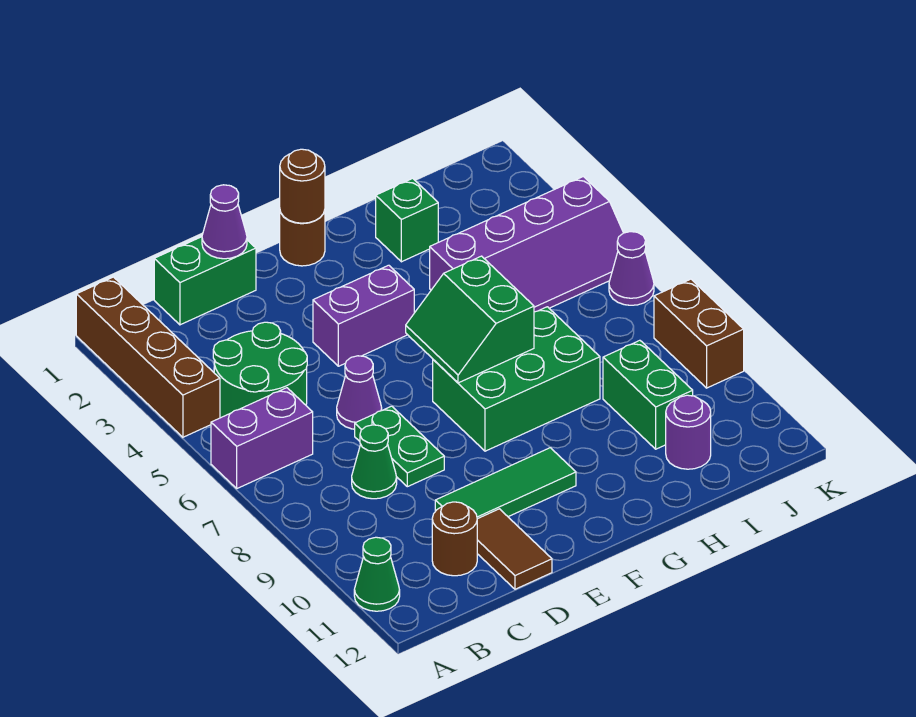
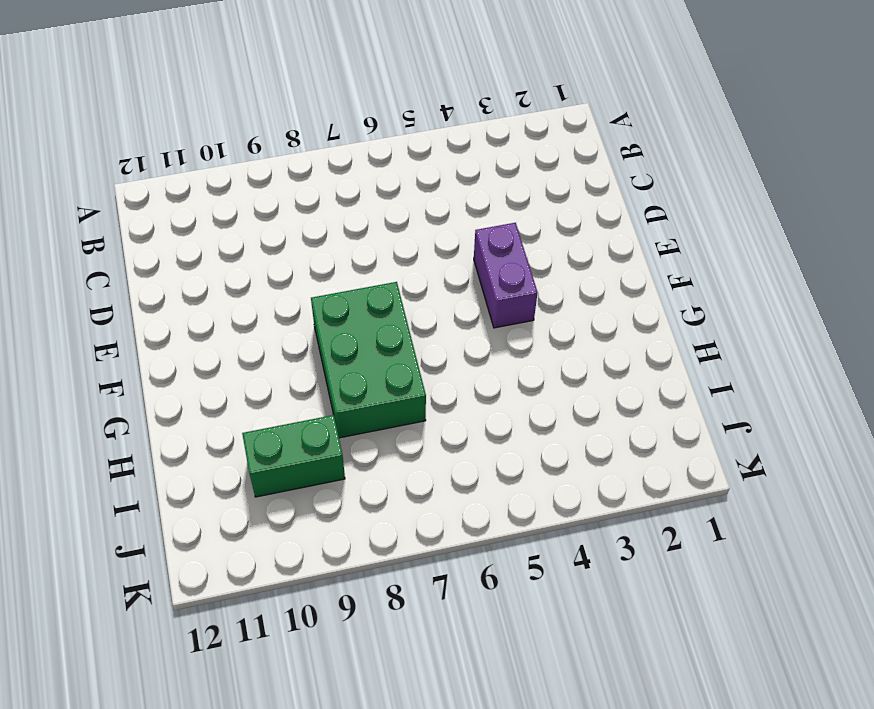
none -> brown 1x4 brick [76,277,220,437]
none -> purple 1x2 brick [211,388,313,488]
none -> green 1x1 cone [354,537,400,611]

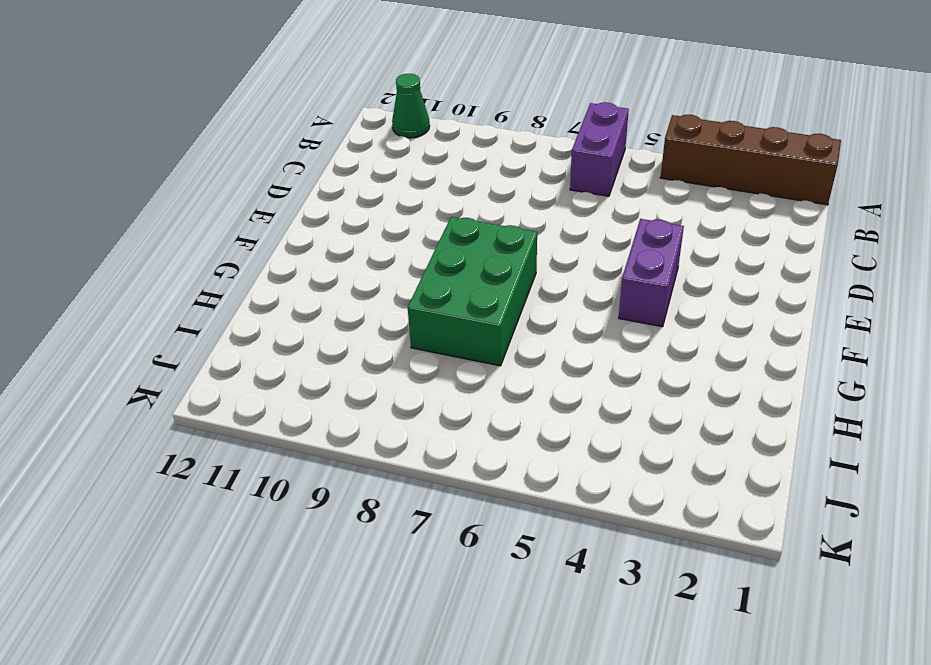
none -> green 2x2 round brick [213,322,307,418]
none -> green 1x2 brick [154,237,256,325]
none -> green 1x1 cone [352,425,397,499]

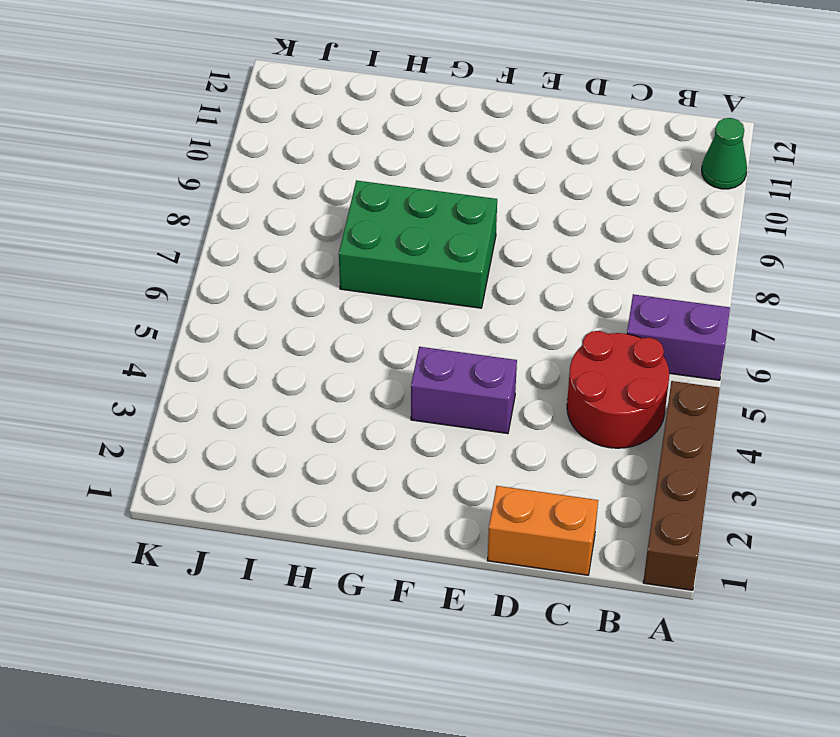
red 2x2 round brick [567,331,669,448] -> green 2x2 round brick [213,322,307,418]
orange 1x2 brick [487,486,598,575] -> green 1x2 brick [154,237,256,325]
none -> green 1x1 cone [352,425,397,499]
none -> brown 1x1 round brick [432,502,477,576]
none -> purple 1x1 cone [337,356,382,429]

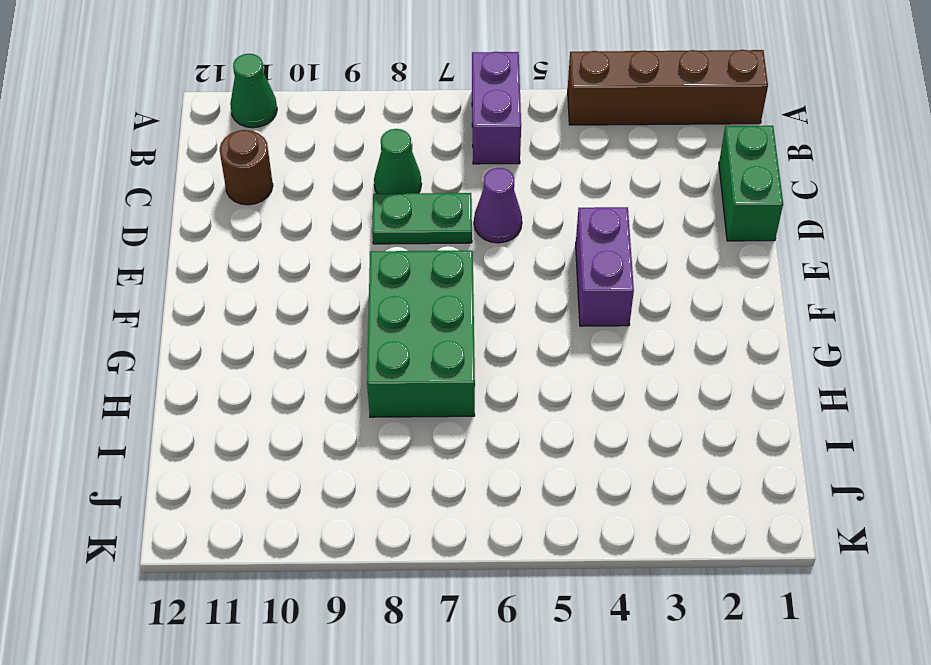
none -> green 2x2 round brick [213,322,307,418]
none -> green 1x3 tile [435,448,576,519]
none -> brown 1x2 tile [477,509,552,589]

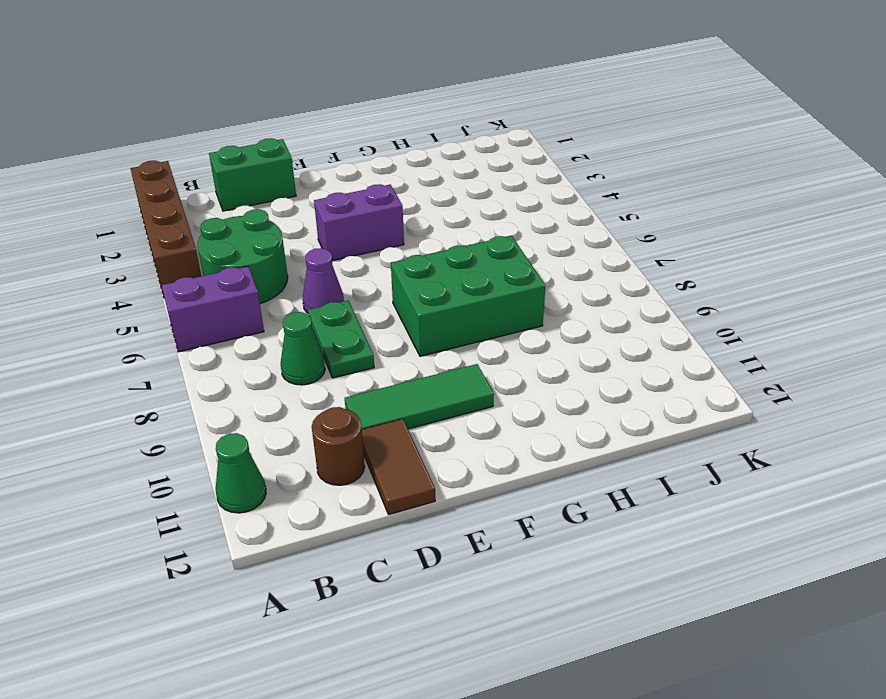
none -> brown 1x1 round brick [280,210,325,266]
none -> green 1x1 brick [376,178,438,262]
none -> purple 2x4 slope [430,177,623,312]

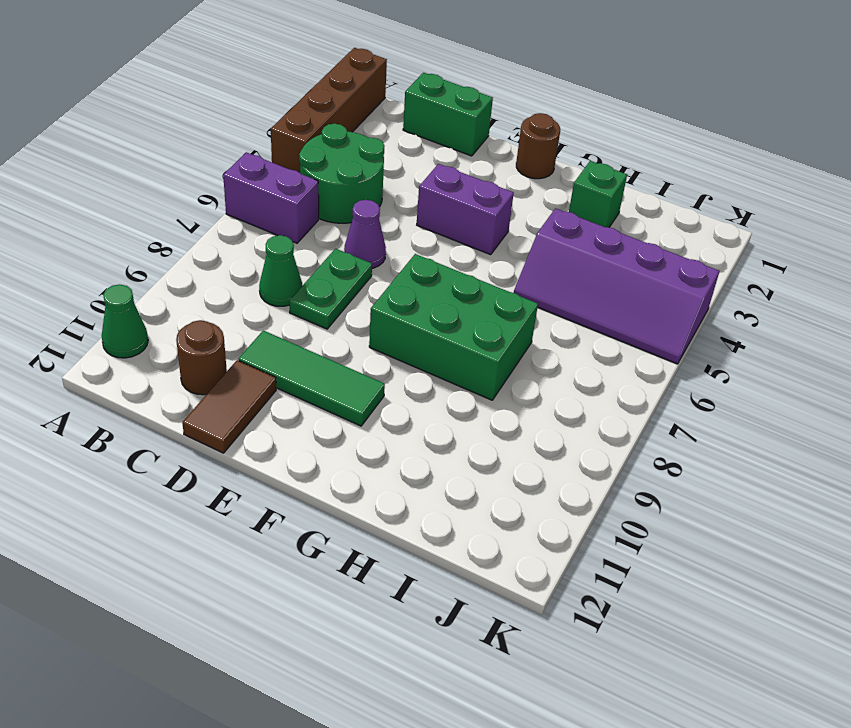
none -> green 1x2 brick [603,340,693,449]
none -> purple 1x1 round brick [666,395,711,469]
none -> purple 1x1 cone [609,232,654,305]

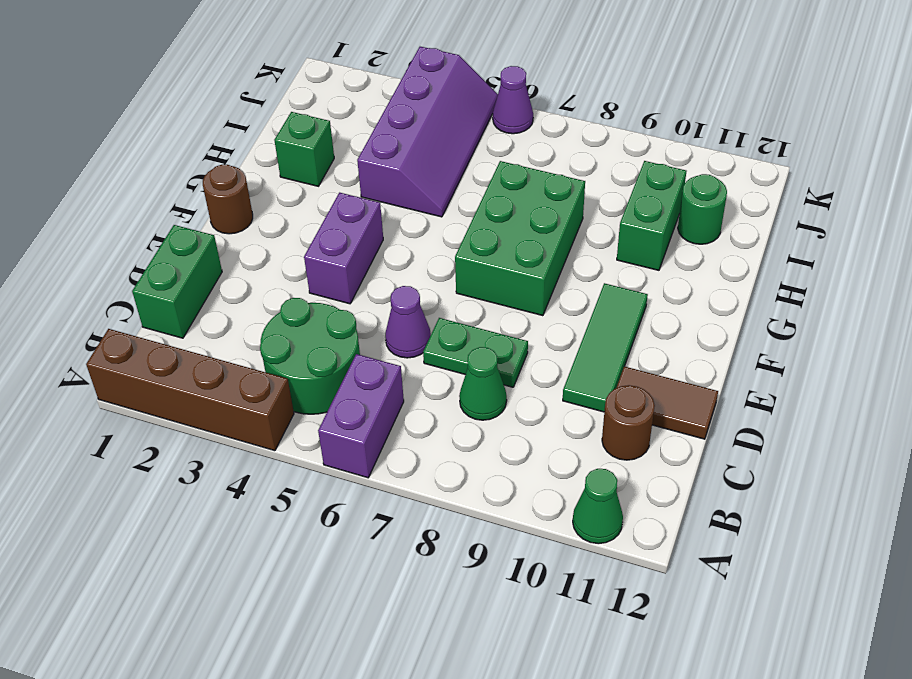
green 1x2 brick [617,161,686,270] -> green 1x2 brick turned to [603,340,693,449]
green 1x1 round brick [678,174,727,244] -> purple 1x1 round brick [666,395,711,469]
none -> brown 1x2 brick [654,279,744,388]
none -> purple 1x1 cone [202,185,247,259]
none -> brown 1x1 round brick [280,149,325,223]

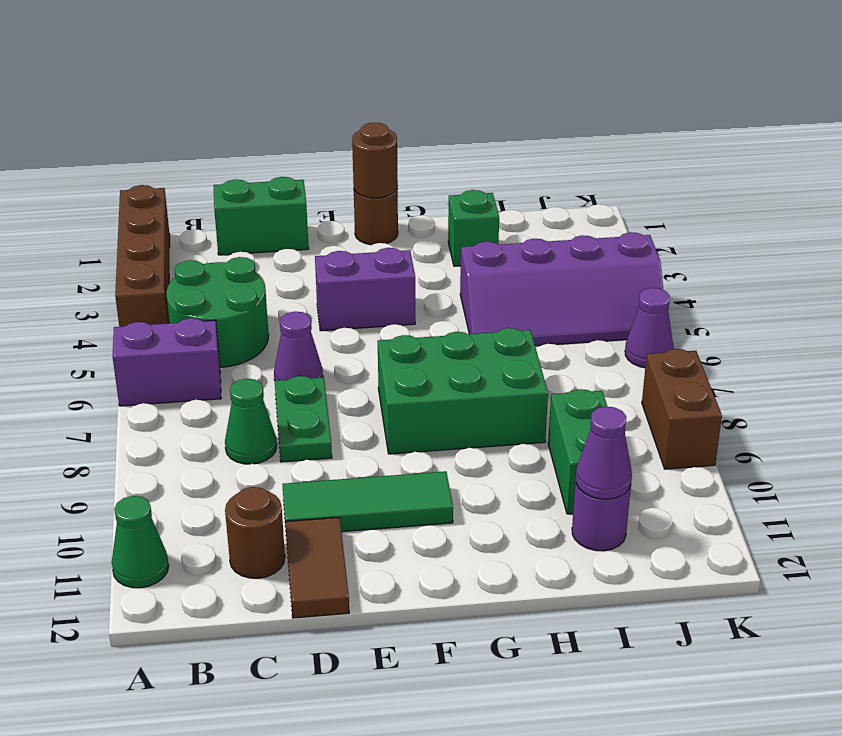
purple 1x1 cone [576,407,632,499] -> purple 1x1 cone moved to [202,185,247,259]
none -> green 2x2 slope [406,256,534,383]

